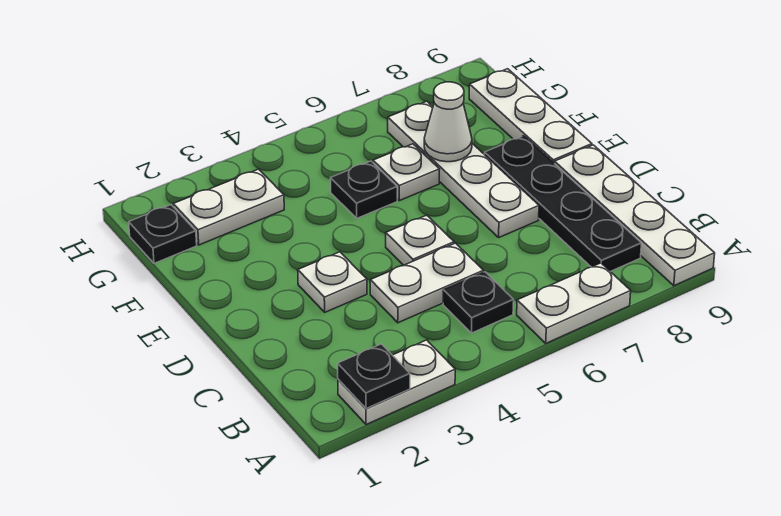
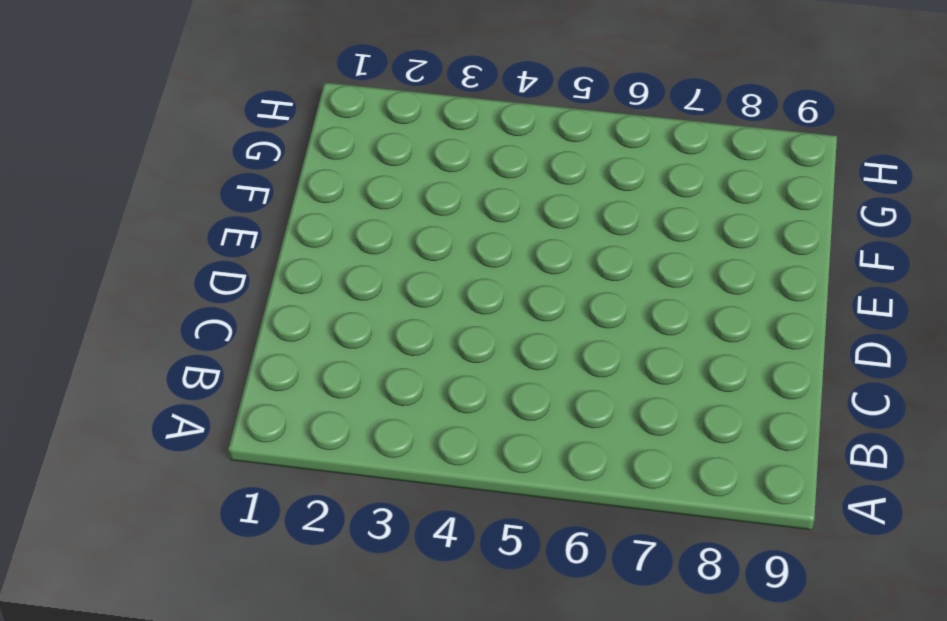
none -> white 1x2 plate [338,340,455,425]
none -> white 1x2 plate [517,263,631,343]
none -> white 1x4 plate [554,145,715,286]

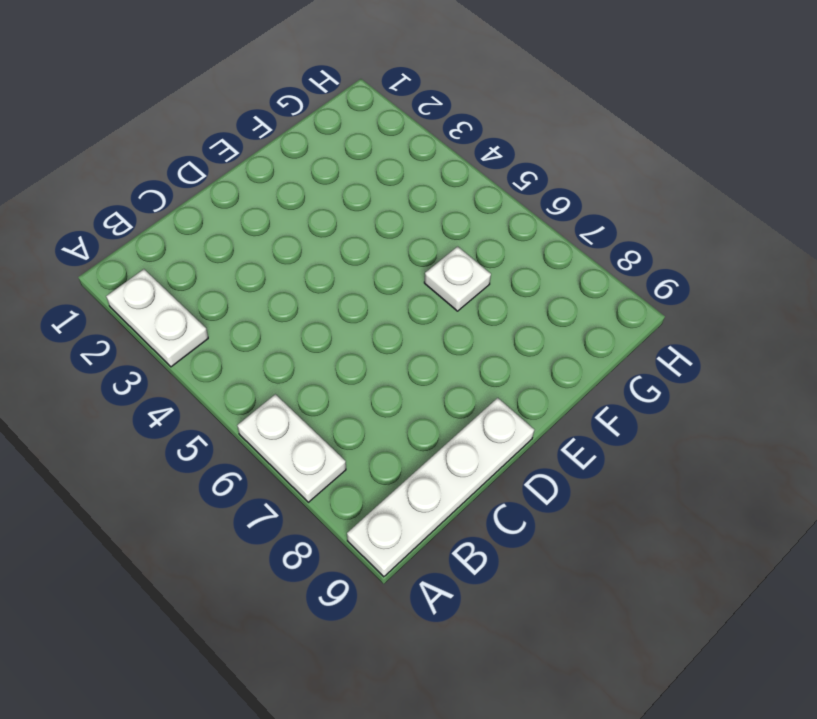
none -> black 1x1 plate [443,272,514,333]
none -> black 1x4 plate [484,136,642,272]
none -> white 1x2 plate [370,243,484,323]

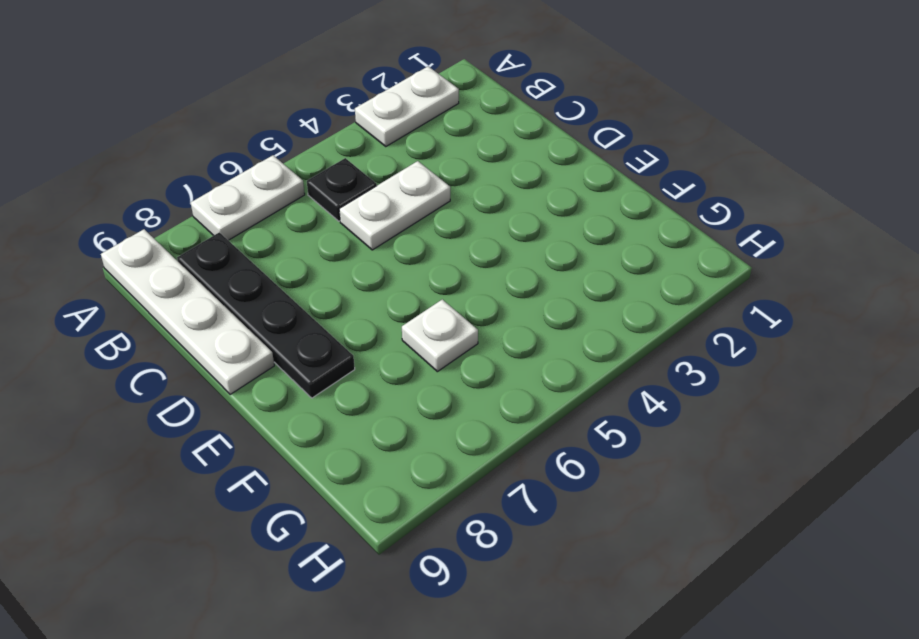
none -> white 1x1 plate [298,252,367,312]
none -> white 1x1 plate [386,215,454,265]
none -> white 1x4 plate [388,101,539,237]

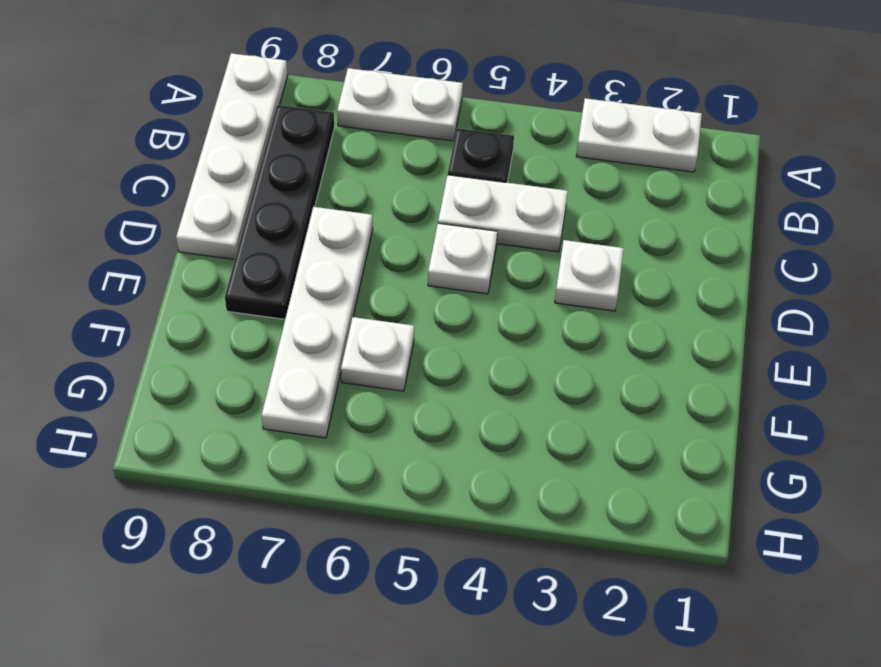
none -> white 1x3 plate [469,69,592,163]
none -> black 1x1 plate [330,161,397,218]
none -> black 1x1 plate [129,205,197,263]

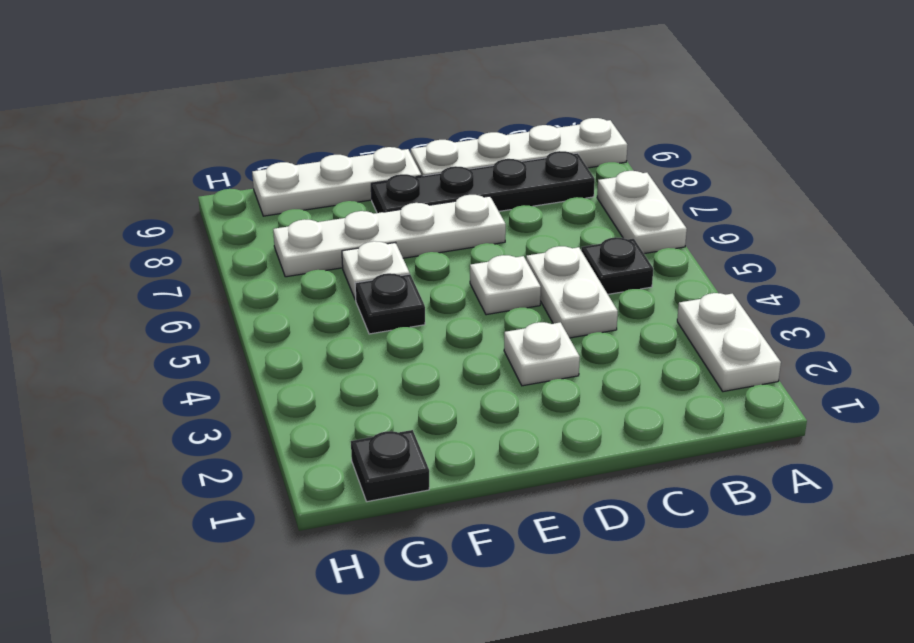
none -> white 1x2 plate [173,169,284,245]
none -> black 1x1 plate [338,344,410,409]
none -> white 1x1 cone [424,82,472,162]

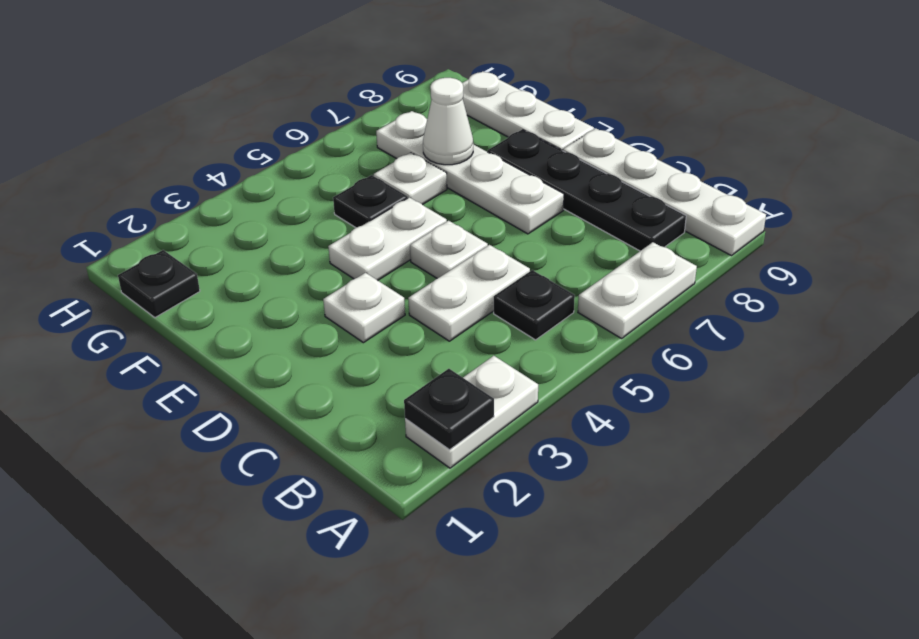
white 1x2 plate [328,197,447,280] -> white 1x2 plate moved to [173,169,284,245]

